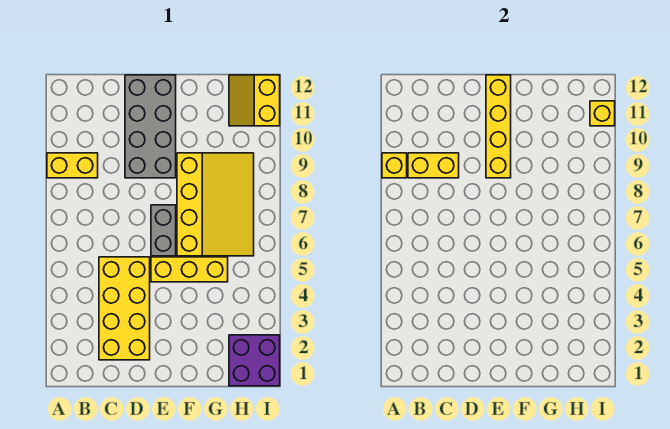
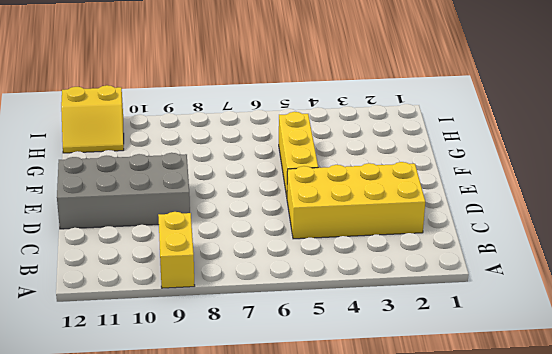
none -> grey 1x2 brick [151,205,176,256]
none -> yellow 3x4 slope [177,153,254,256]
none -> purple 2x2 brick [229,335,280,386]

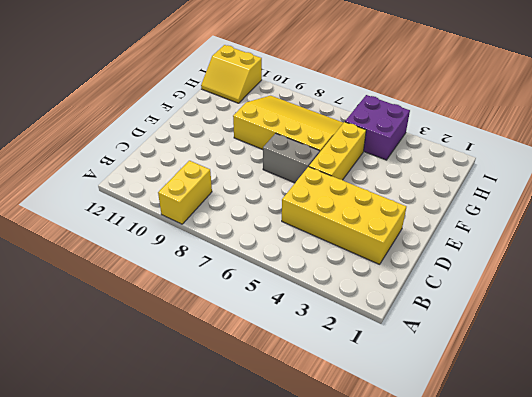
purple 2x2 brick [345,95,410,160] -> purple 2x2 brick moved to [229,335,280,386]
none -> grey 2x4 brick [125,75,176,178]
none -> yellow 1x1 brick [382,153,407,178]
none -> yellow 1x2 brick [408,153,459,178]

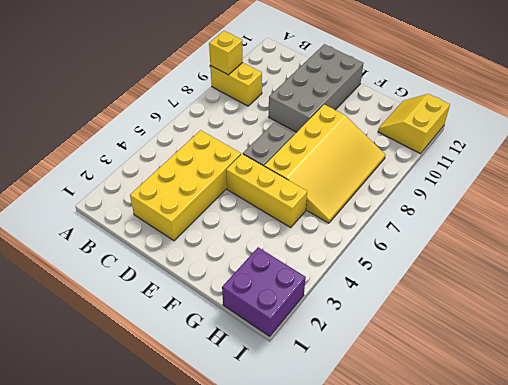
none -> yellow 1x2 brick [408,153,459,178]
none -> yellow 1x4 brick [486,75,511,178]
none -> yellow 1x1 brick [590,101,615,126]

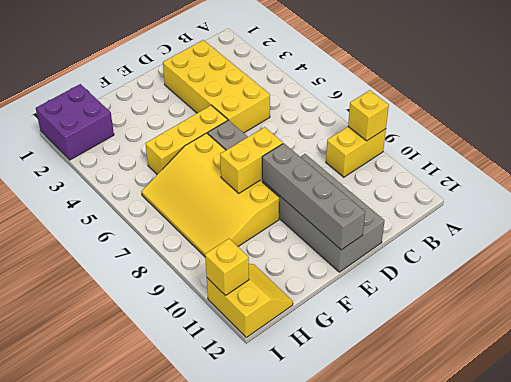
yellow 1x2 brick [220,127,283,193] -> yellow 1x2 brick moved to [408,153,459,178]
grey 1x4 brick [262,143,365,250] -> yellow 1x4 brick [486,75,511,178]

